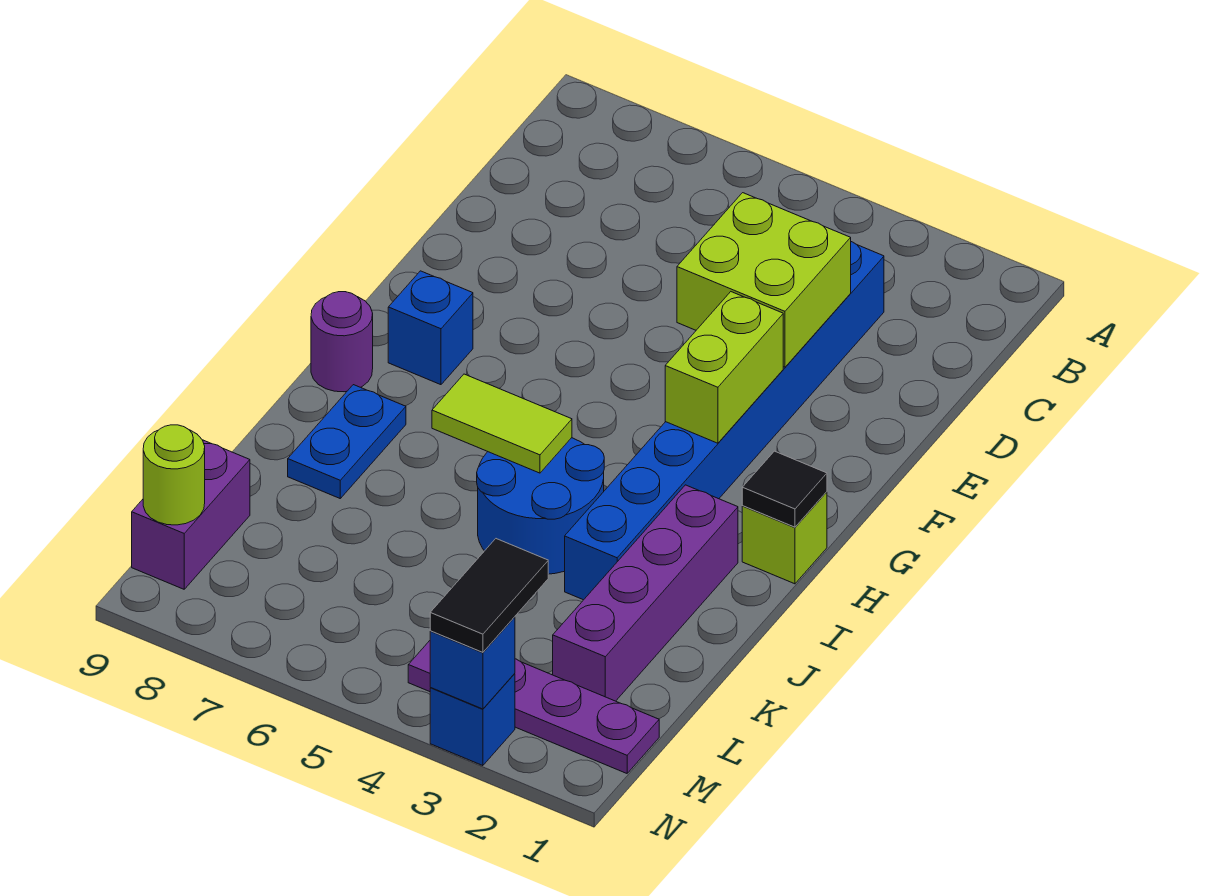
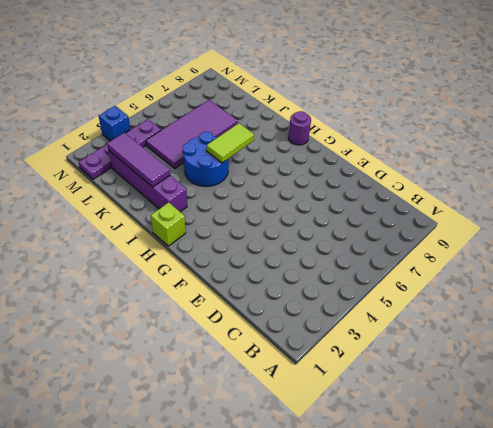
purple 1x3 tile [107,133,170,187] -> none
purple 2x4 tile [146,100,238,169] -> none
none -> blue 1x8 brick [565,242,884,600]
none -> blue 1x1 brick [388,271,473,385]
none -> blue 1x2 plate [288,385,406,498]

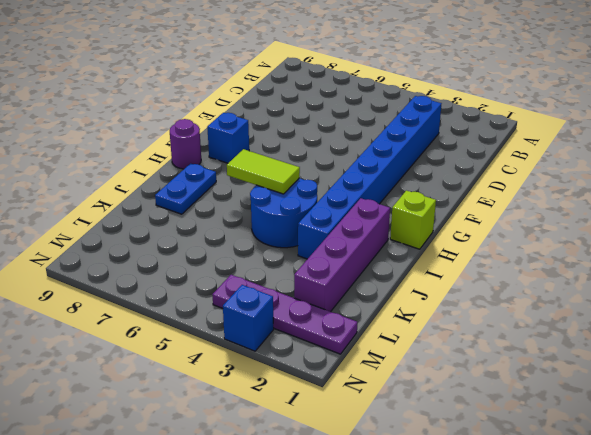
none -> purple 1x2 brick [132,440,250,589]
none -> lime 2x2 brick [677,193,851,367]
none -> lime 1x2 brick [665,292,783,443]

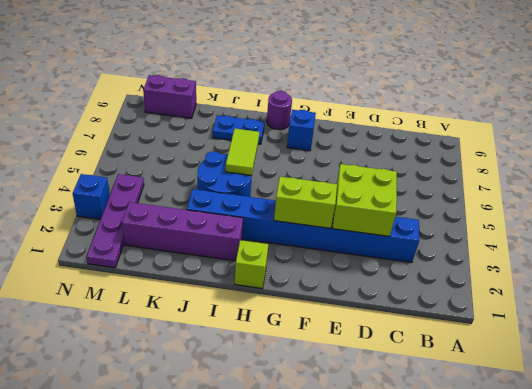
none -> black 1x1 tile [742,451,827,527]
none -> lime 1x1 round brick [143,425,205,525]
none -> blue 1x1 brick [430,617,515,709]

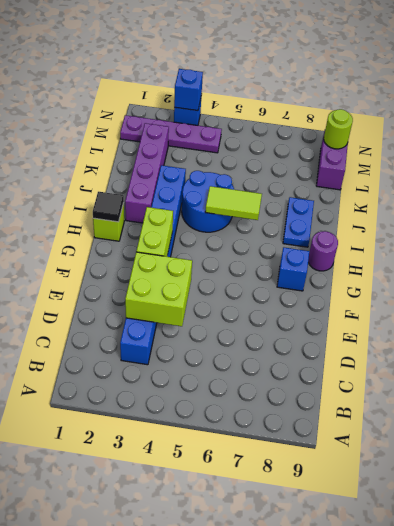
none -> black 1x2 tile [430,539,548,652]

